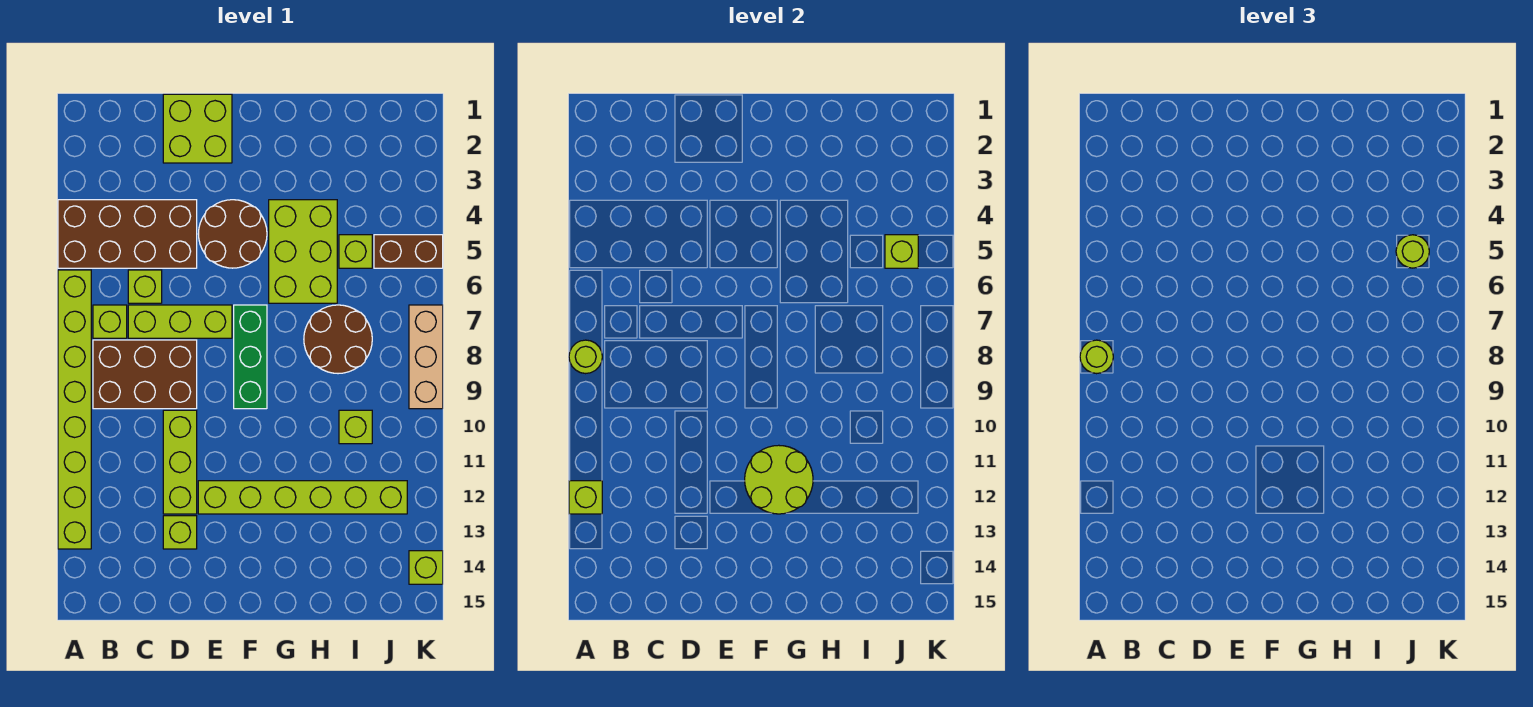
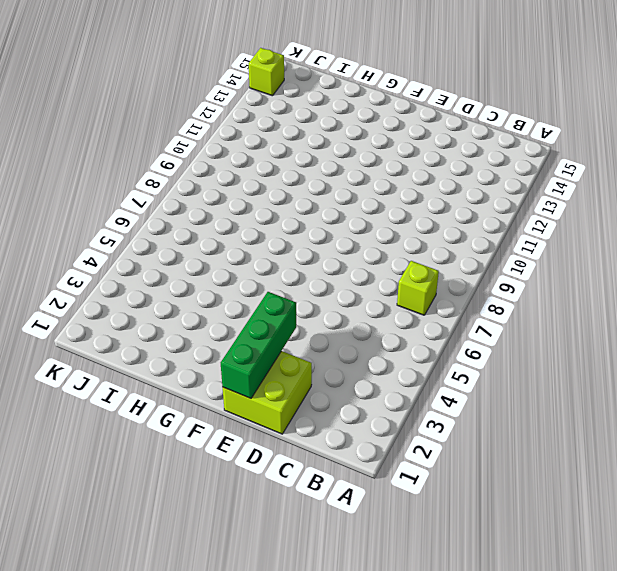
green 1x3 brick [221,292,296,398] -> green 1x3 brick moved to [234,305,267,409]
none -> brown 2x4 brick [58,200,197,268]
none -> lime 1x8 brick [58,270,91,549]
none -> brown 2x3 brick [93,340,197,409]

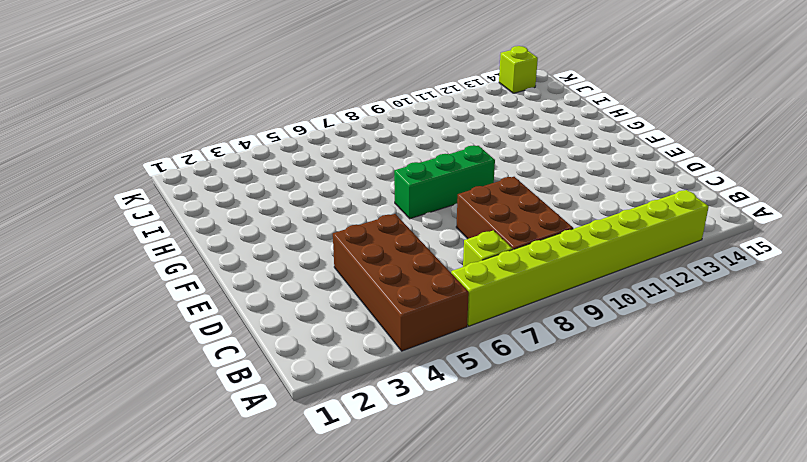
none -> lime 1x1 brick [128,270,162,303]
none -> lime 1x3 brick [128,305,232,338]
none -> lime 2x2 brick [163,94,232,163]

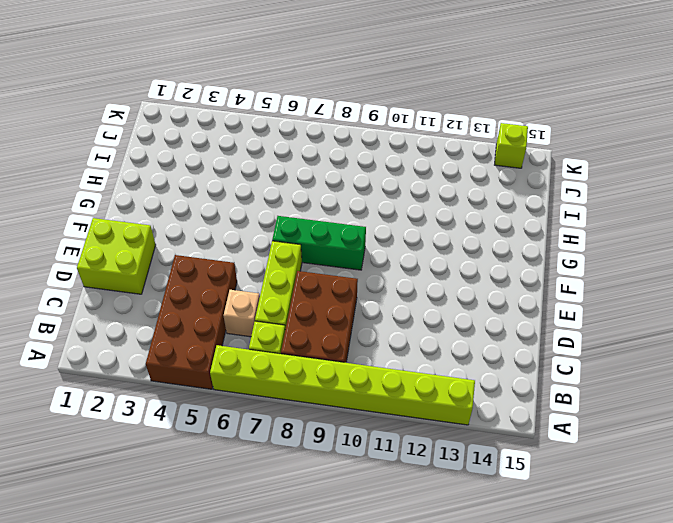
tan 1x1 brick [224,290,260,337] -> lime 1x1 brick [128,270,162,303]
none -> lime 1x3 brick [163,410,197,514]
none -> lime 1x1 brick [163,516,197,549]
none -> brown 2x2 round brick [199,200,267,268]

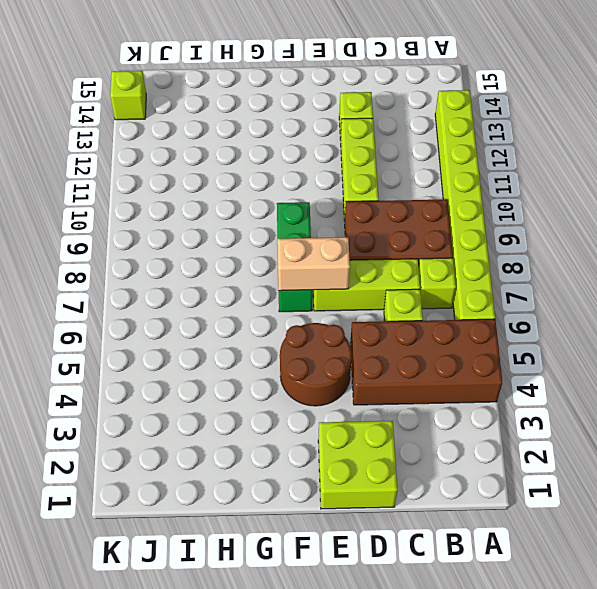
tan 1x2 brick [277,237,350,291] -> none
none -> lime 1x6 brick [198,481,407,514]
none -> lime 2x3 brick [269,200,337,303]
none -> brown 2x2 round brick [304,305,372,374]

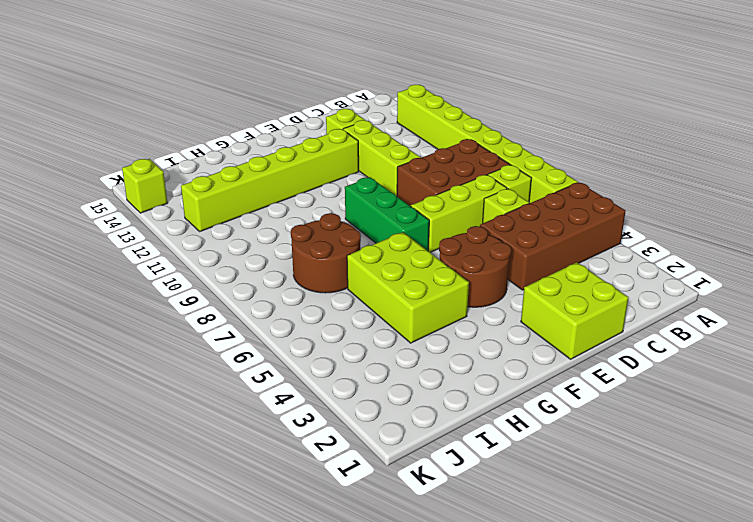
none -> lime 1x1 brick [339,235,372,268]
none -> lime 1x1 brick [339,410,372,444]
none -> brown 1x2 brick [374,235,443,268]

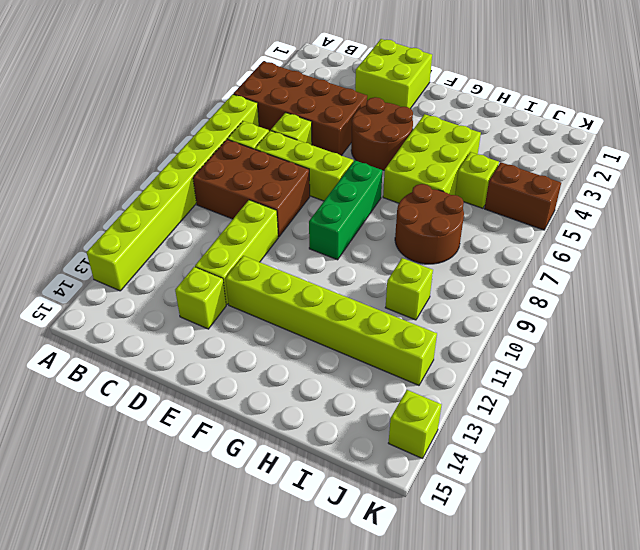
none -> tan 1x3 brick [409,305,443,409]
none -> lime 1x1 round brick [569,340,602,374]
none -> lime 1x1 brick [569,481,602,514]

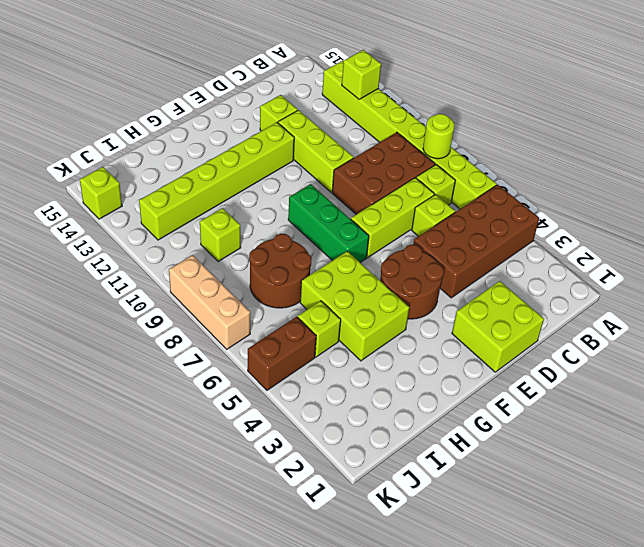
none -> lime 2x2 round brick [745,445,813,514]
none -> lime 1x1 brick [885,235,918,268]
none -> lime 1x1 round brick [1080,340,1113,374]

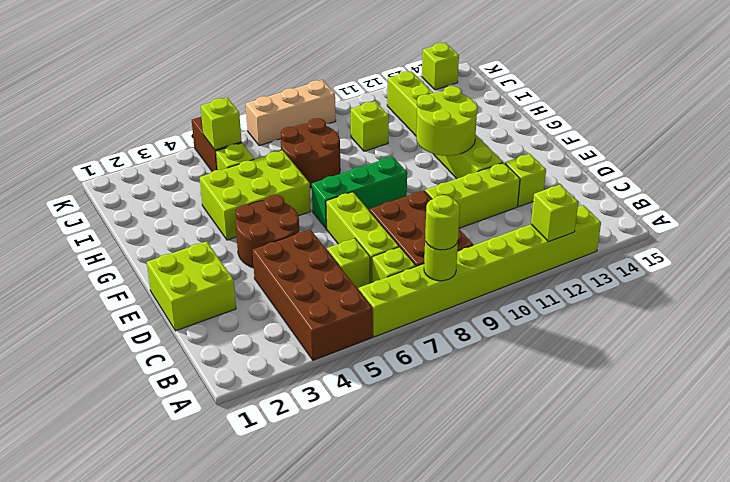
none -> lime 1x1 round brick [1396,235,1429,268]

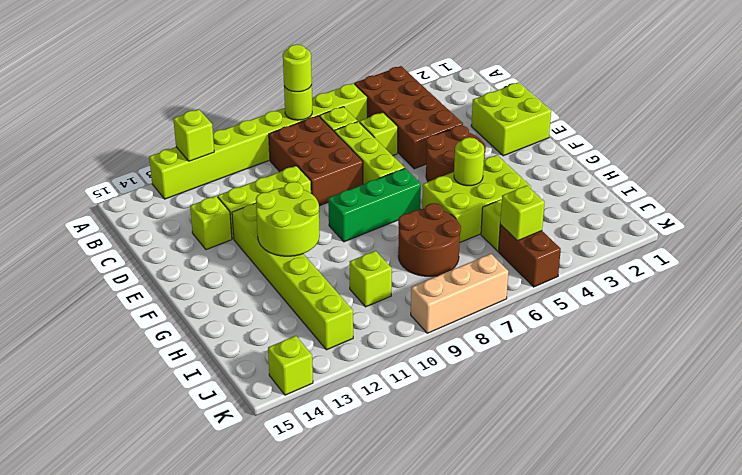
lime 1x1 round brick [454,137,484,186] -> lime 1x1 round brick moved to [1396,235,1429,268]

